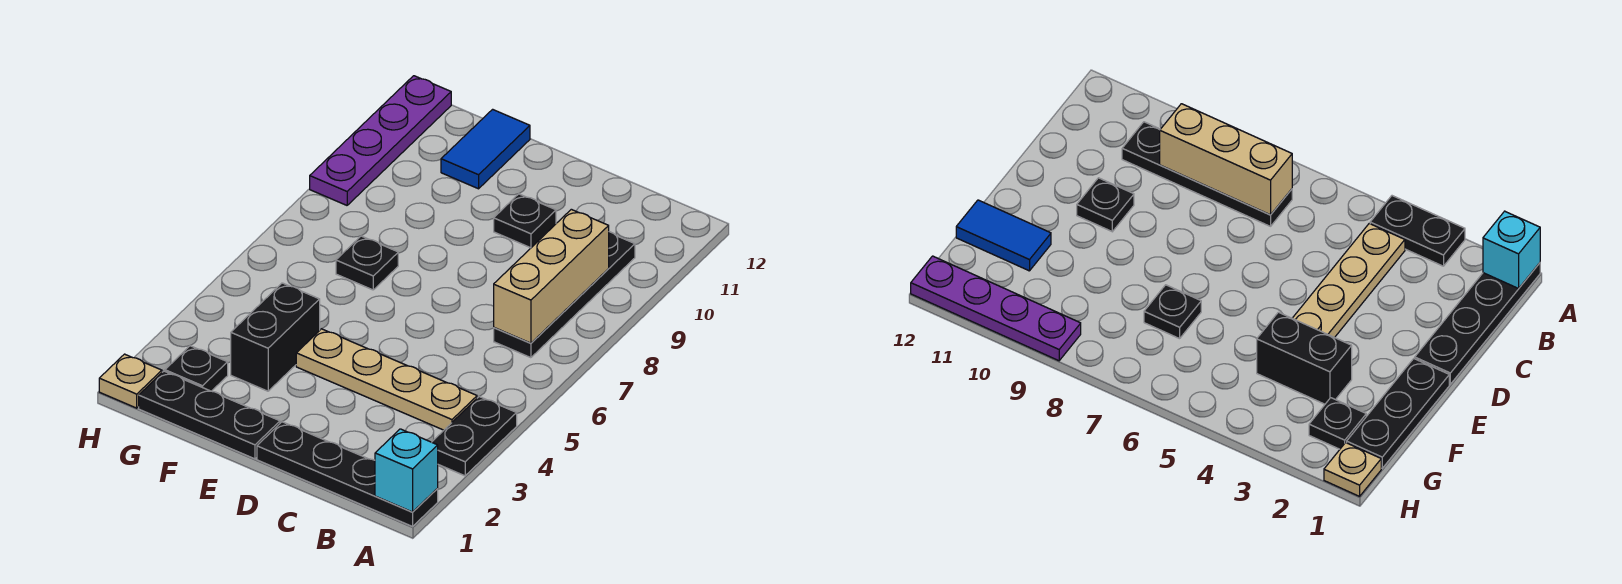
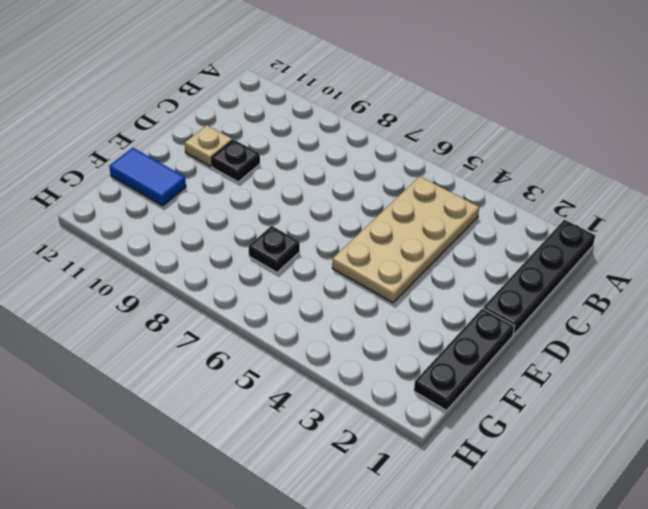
tan 2x4 plate [332,176,479,303] -> tan 1x4 plate [296,329,477,430]
tan 1x1 plate [185,125,232,167] -> tan 1x1 plate moved to [99,354,162,408]
none -> black 1x2 plate [432,397,517,476]
none -> black 1x4 plate [494,232,635,358]
none -> black 1x2 brick [231,283,320,391]

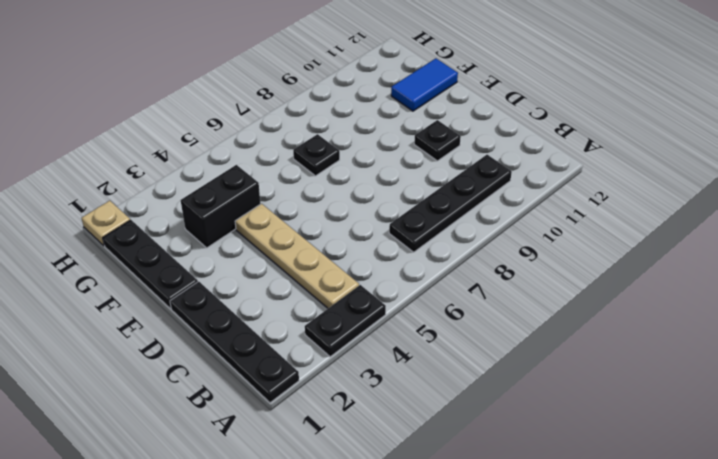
none -> black 1x1 plate [165,346,228,391]
none -> purple 1x4 plate [310,76,451,205]
none -> cyan 1x1 brick [375,429,438,512]

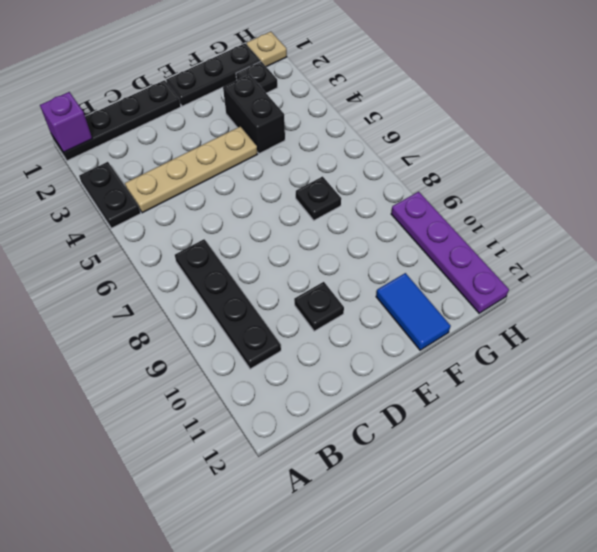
purple 1x1 brick [40,92,92,152] -> cyan 1x1 brick [375,429,438,512]
none -> tan 1x3 brick [494,209,609,343]

